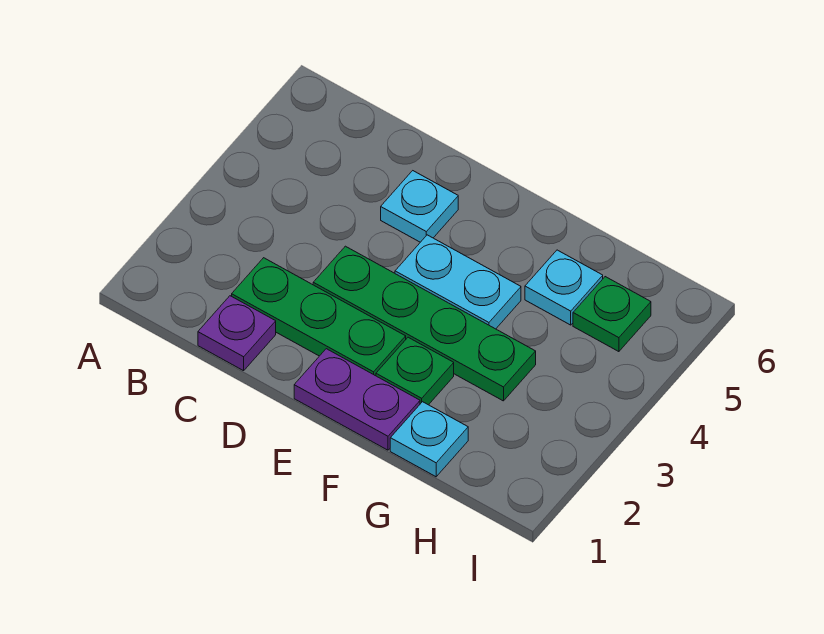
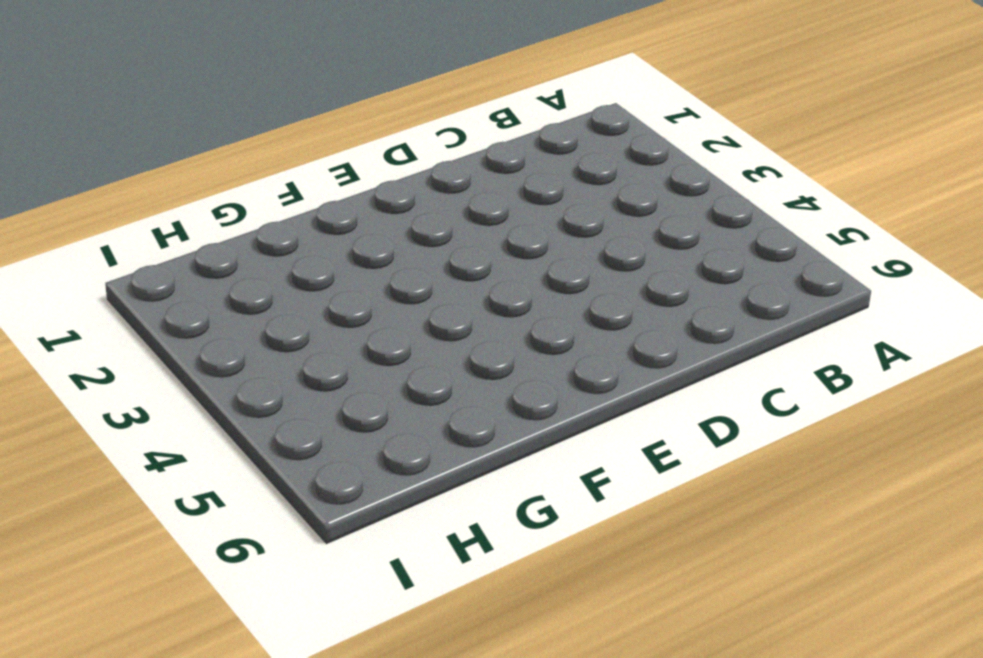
none -> purple 1x1 plate [198,296,276,371]
none -> green 1x3 plate [232,258,406,376]

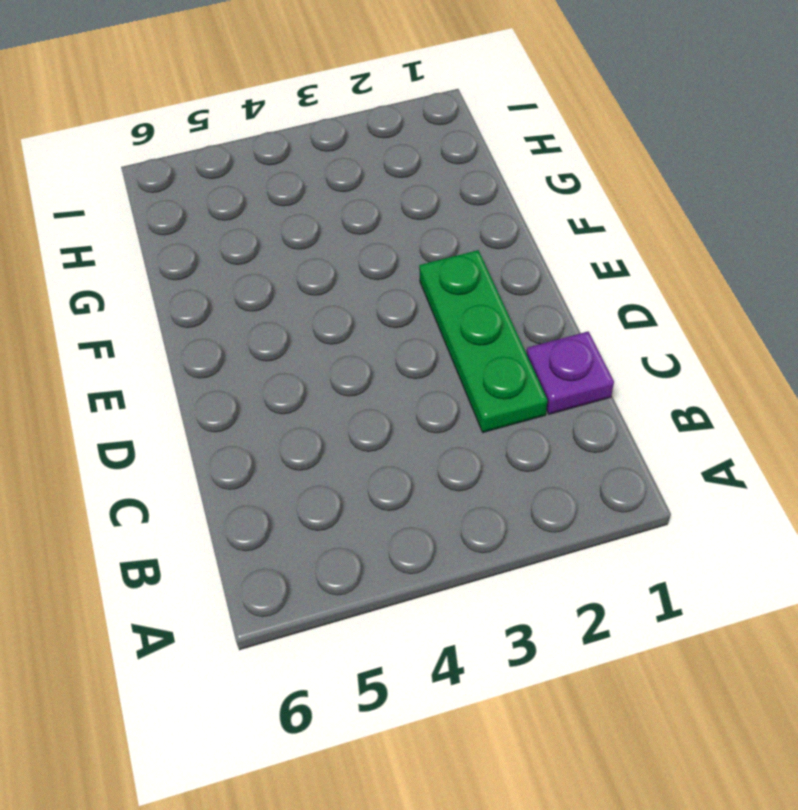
none -> green 1x4 plate [313,246,536,401]
none -> cyan 1x1 plate [381,171,458,242]

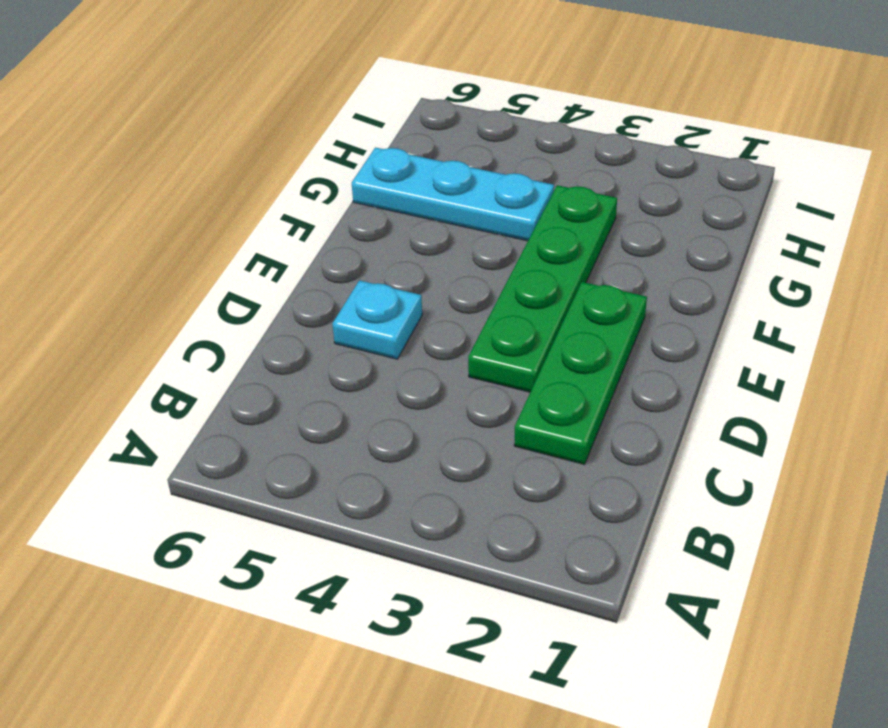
cyan 1x3 plate [352,148,554,241] -> cyan 1x1 plate [525,250,603,325]
none -> purple 1x1 plate [198,296,276,371]
none -> purple 1x2 plate [294,349,420,450]

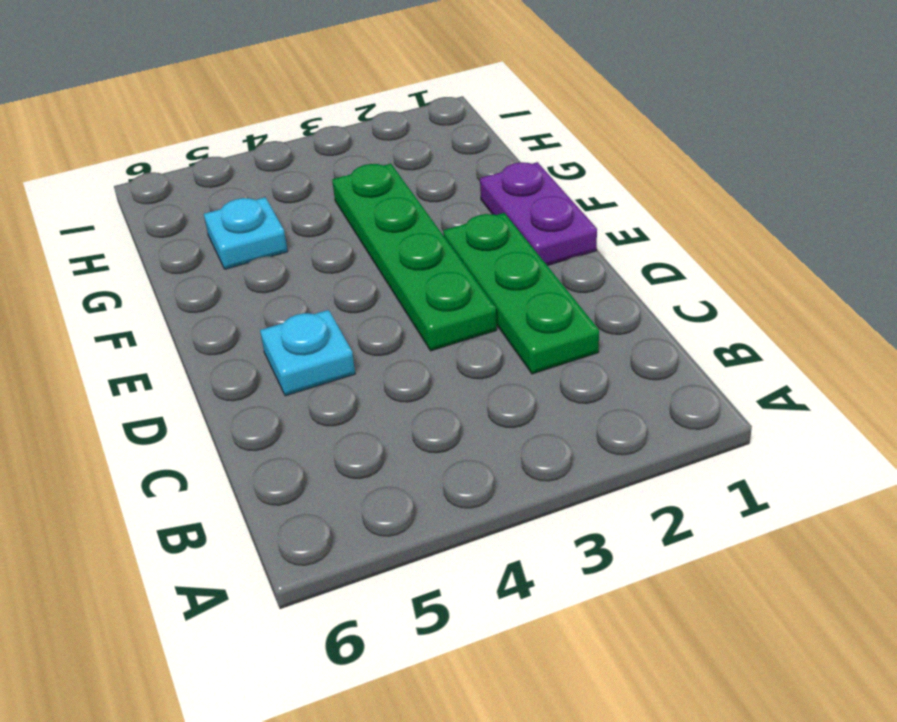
none -> purple 1x1 plate [198,296,276,371]
none -> cyan 1x2 plate [395,235,521,329]

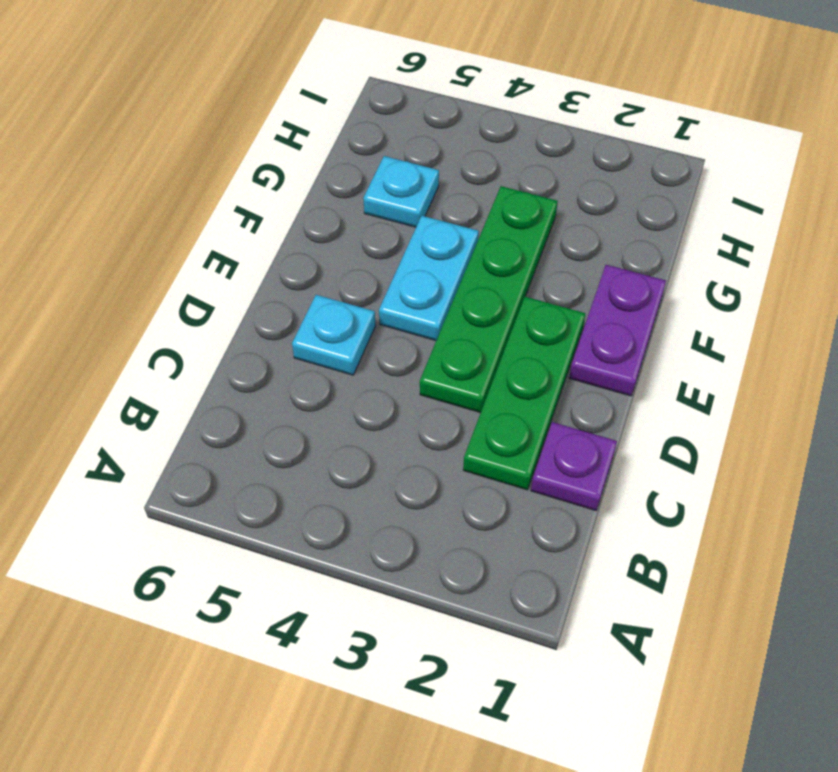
none -> green 1x1 plate [376,337,454,405]
none -> cyan 1x1 plate [390,402,468,477]

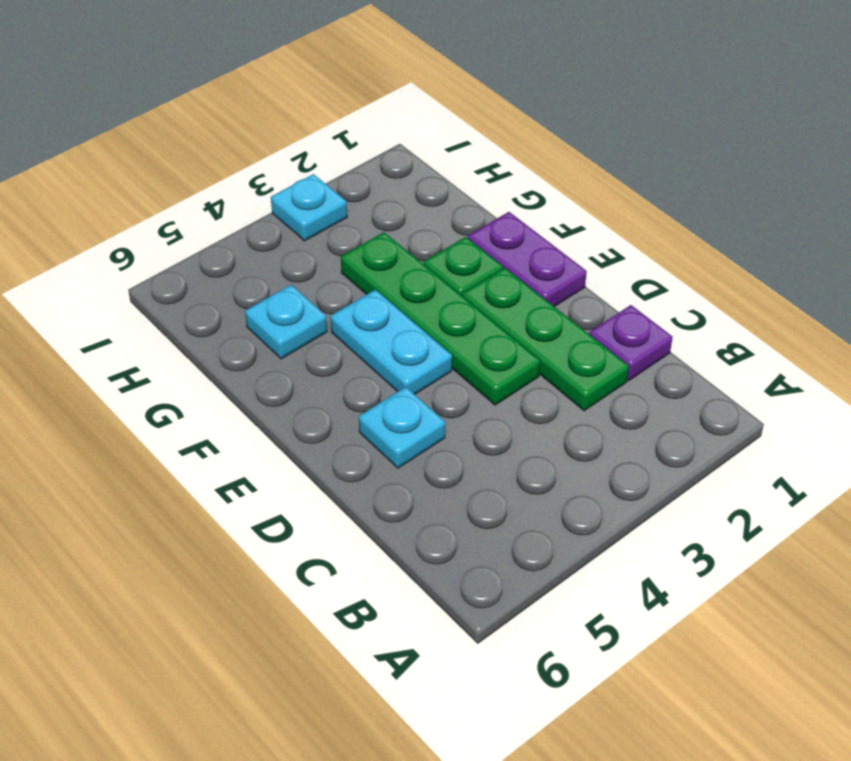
cyan 1x1 plate [271,174,347,241] -> cyan 1x1 plate moved to [390,402,468,477]
none -> green 1x1 plate [573,277,651,352]

